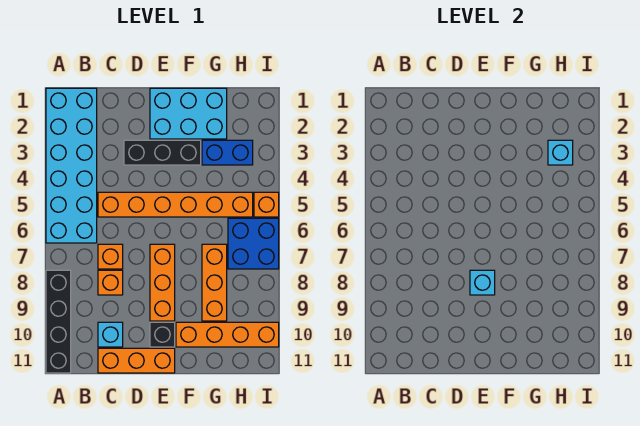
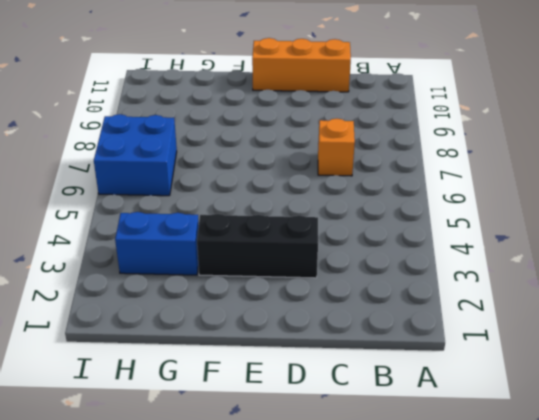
none -> cyan 2x6 brick [46,88,97,243]
none -> black 1x4 brick [46,270,71,373]
none -> orange 1x6 brick [98,192,253,217]

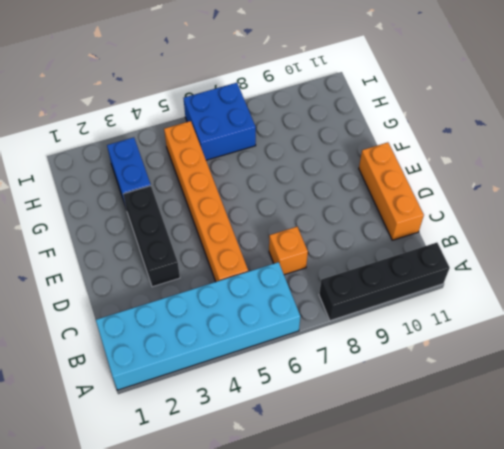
none -> orange 1x1 brick [98,270,123,295]
none -> cyan 1x1 brick [98,322,123,347]
none -> cyan 2x3 brick [150,88,227,139]

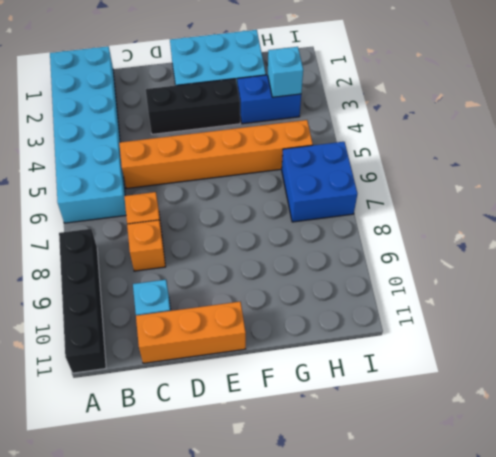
none -> orange 1x3 brick [150,244,175,321]
none -> black 1x1 brick [150,322,175,347]
none -> orange 1x4 brick [176,322,279,347]

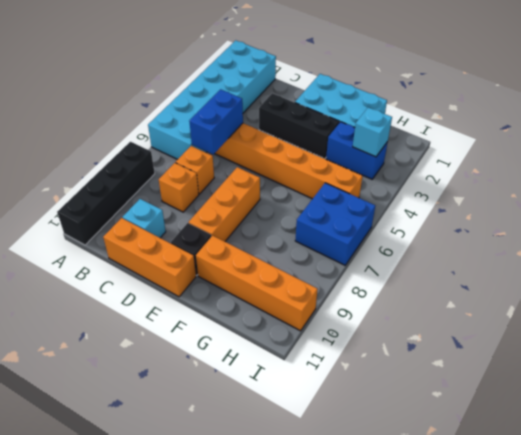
blue 1x2 brick [189,89,243,154] -> none
none -> orange 1x3 brick [202,244,227,321]
none -> orange 1x1 brick [254,192,279,217]
none -> cyan 1x1 brick [470,270,495,295]

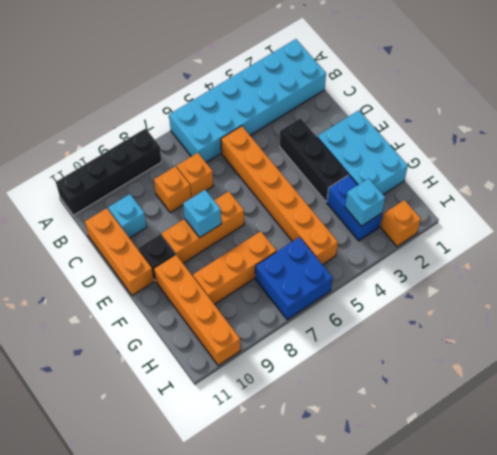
orange 1x1 brick [381,200,421,246] -> orange 1x1 brick moved to [254,192,279,217]

